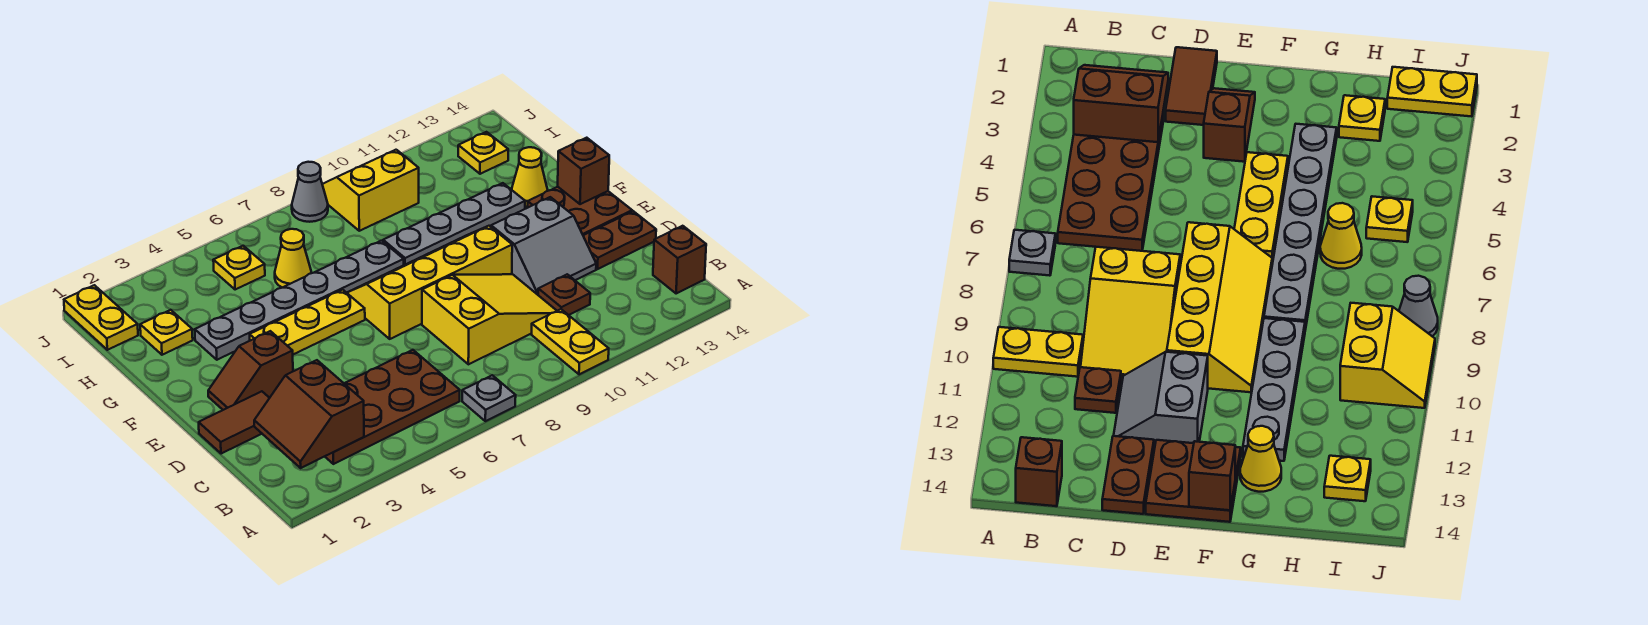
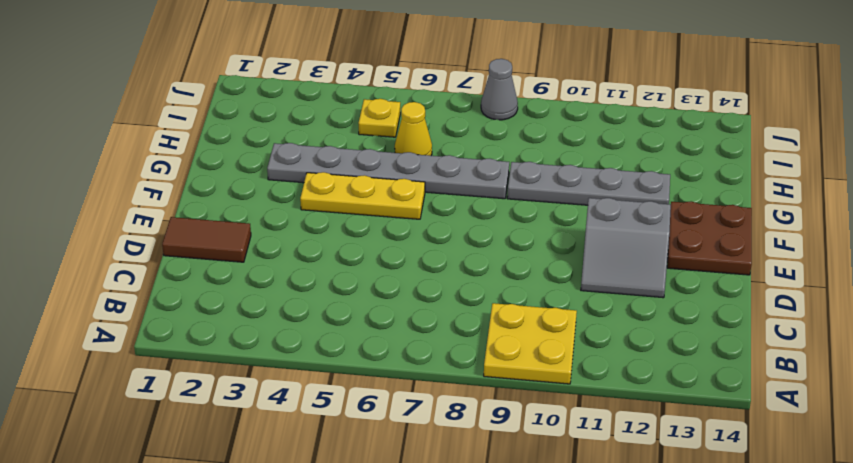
yellow 2x2 plate [484,303,577,384] -> yellow 1x2 plate [532,309,609,374]
none -> grey 1x1 plate [462,375,516,421]
none -> brown 2x4 plate [325,350,460,464]
none -> brown 1x1 brick [653,226,706,294]

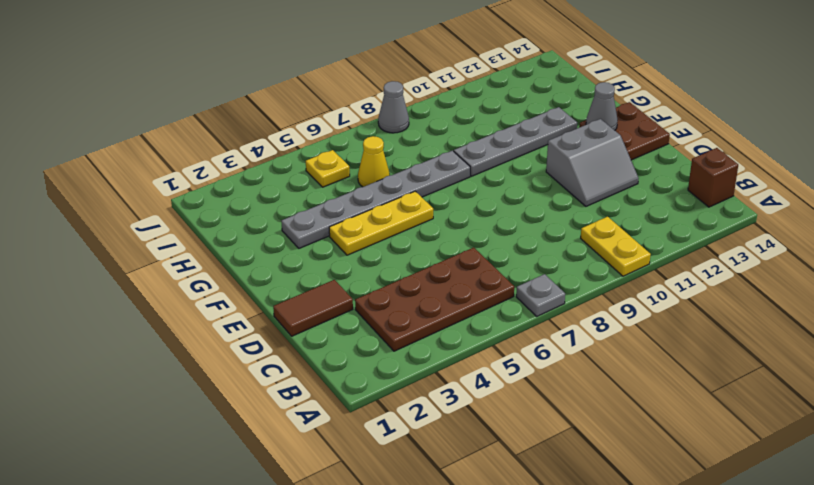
grey 1x1 cone [586,82,618,130] -> none
none -> yellow 2x3 slope [422,274,557,364]
none -> brown 1x1 plate [538,274,590,315]
none -> brown 1x2 plate [583,211,656,269]

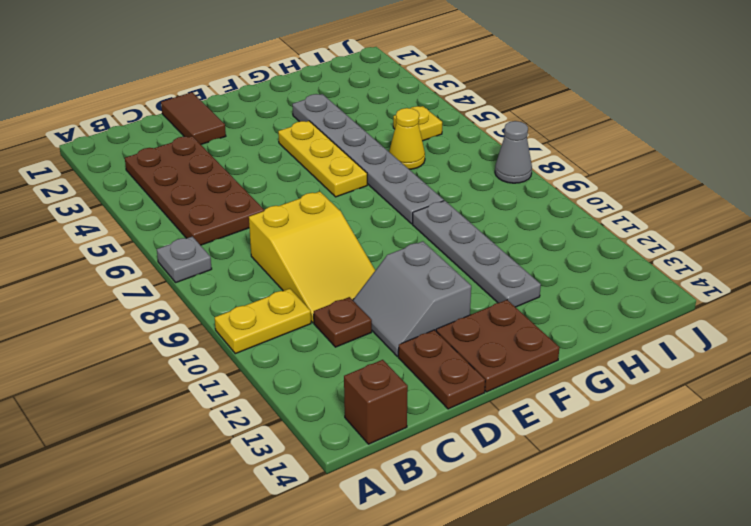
none -> brown 1x2 slope [208,331,293,410]
none -> yellow 2x4 slope [347,226,512,339]
none -> yellow 1x1 cone [512,147,548,207]

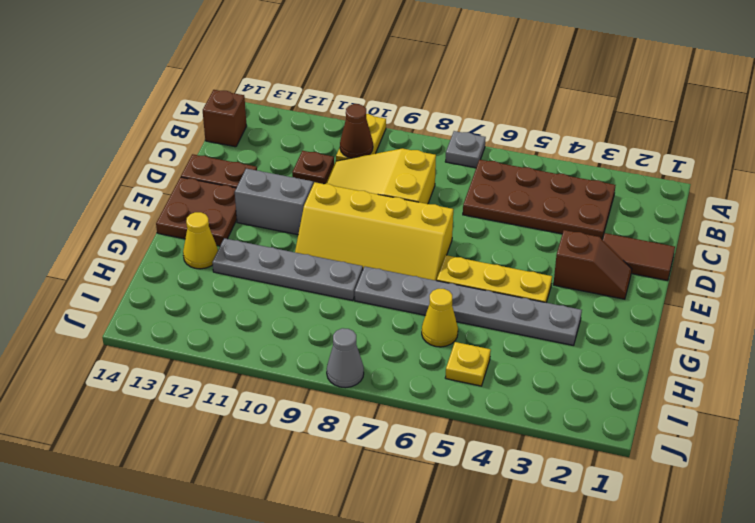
brown 1x1 cone [340,104,373,158] -> none
none -> yellow 1x1 plate [140,310,193,355]
none -> yellow 1x2 plate [64,285,138,350]
none -> yellow 2x2 slope [322,150,419,231]

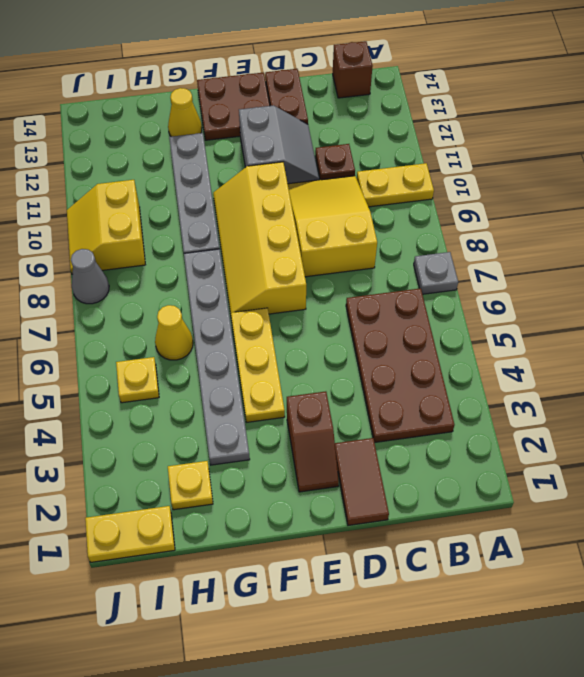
none -> yellow 1x1 plate [458,132,508,174]
none -> brown 2x2 slope [254,360,364,468]
none -> brown 1x1 brick [558,138,609,204]

